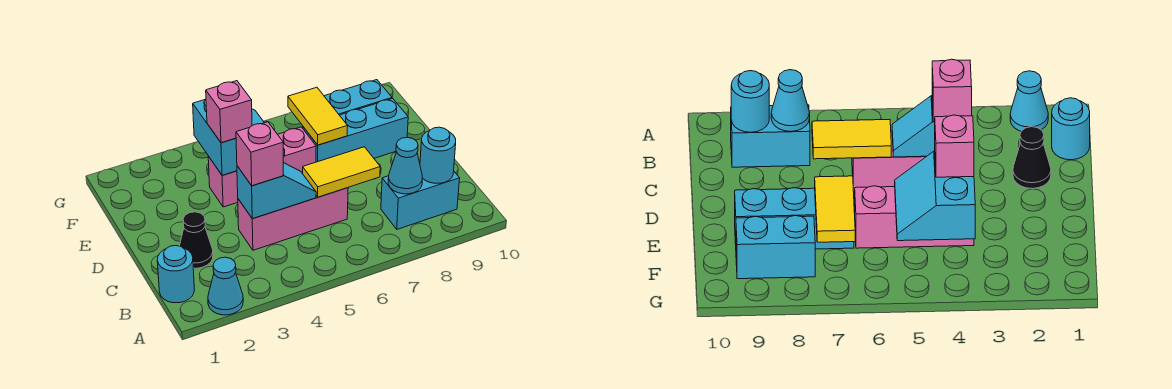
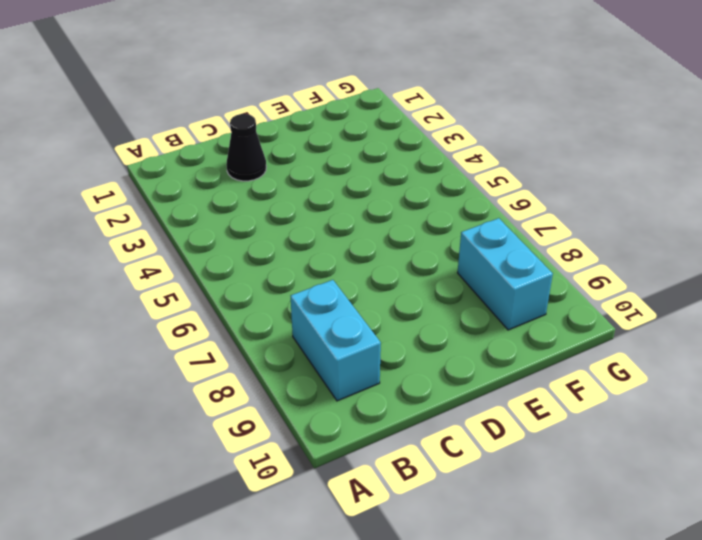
none -> cyan 1x1 cone [208,257,243,315]
none -> cyan 1x1 round brick [157,246,194,303]
none -> pink 1x3 brick [238,188,348,250]

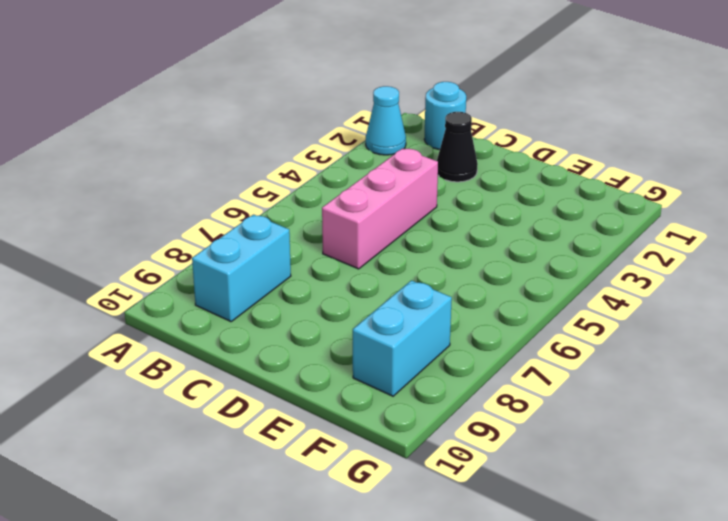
none -> pink 1x3 brick [208,127,316,207]
none -> cyan 1x3 brick [303,99,408,162]
none -> cyan 1x1 cone [388,137,422,194]

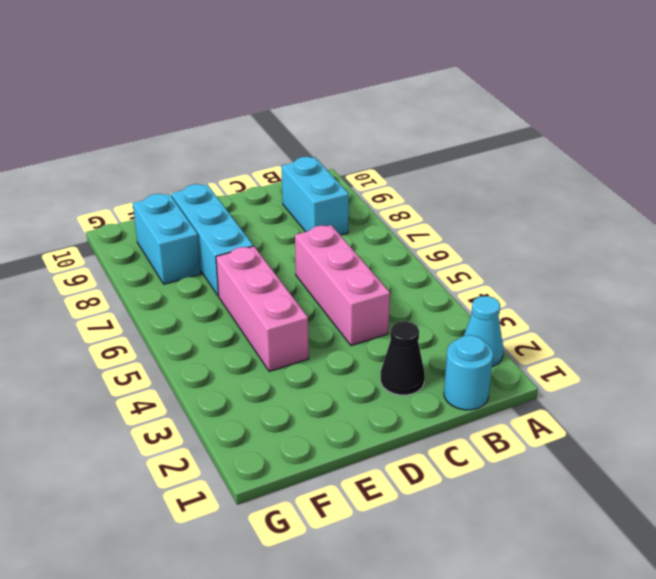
none -> cyan 1x1 cone [388,137,422,194]
none -> cyan 1x1 round brick [420,127,456,183]
none -> cyan 1x2 slope [237,163,316,219]

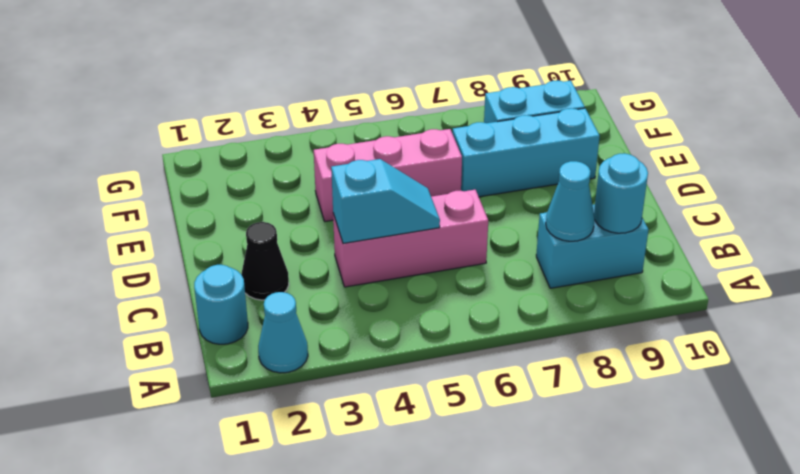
none -> yellow 1x2 tile [303,147,380,197]
none -> cyan 2x2 slope [193,99,285,175]
none -> yellow 1x2 tile [288,87,348,145]

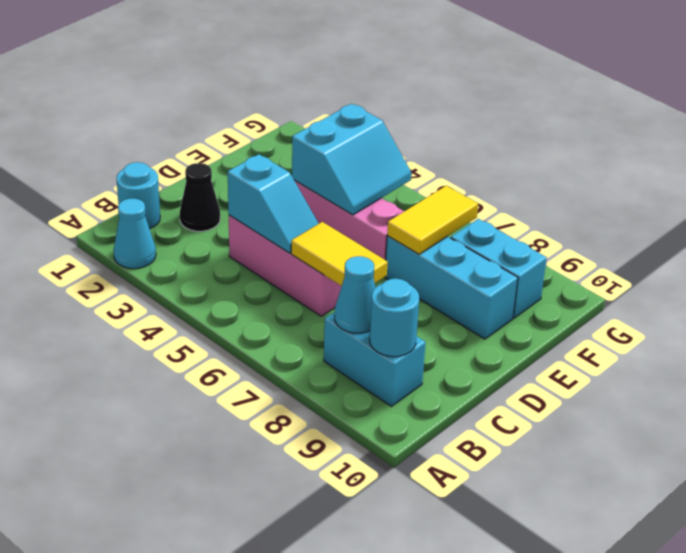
none -> pink 1x1 brick [236,122,283,186]
none -> pink 1x1 brick [206,81,252,143]

